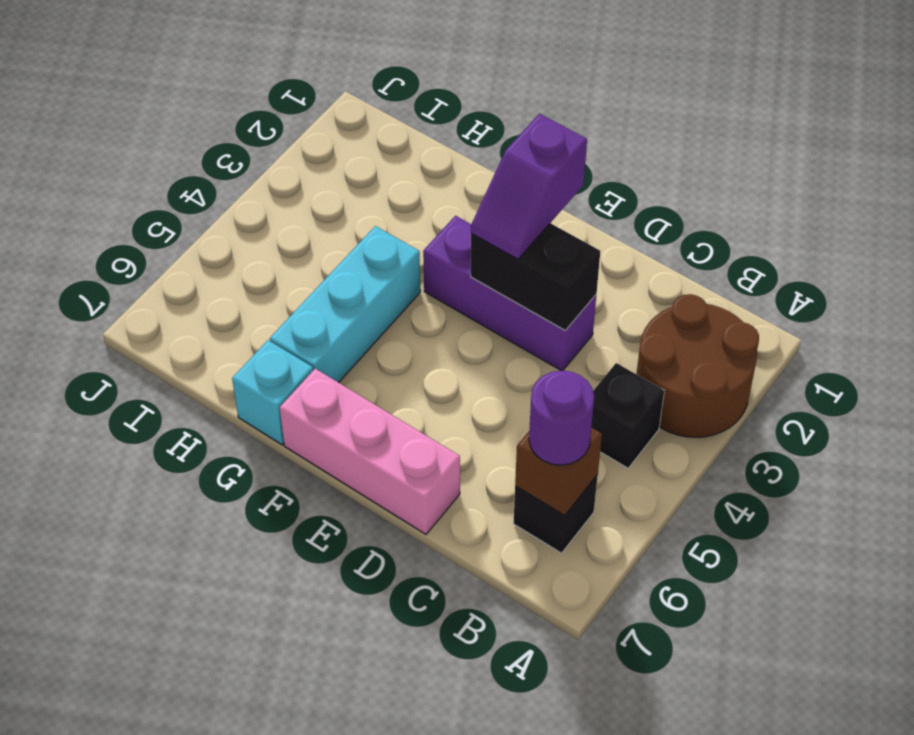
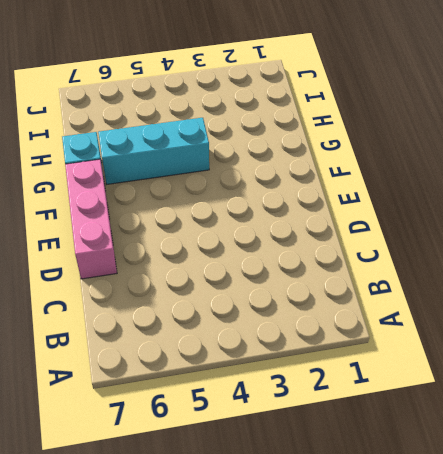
none -> brown 2x2 round brick [637,294,759,437]
none -> black 1x1 brick [591,363,664,468]

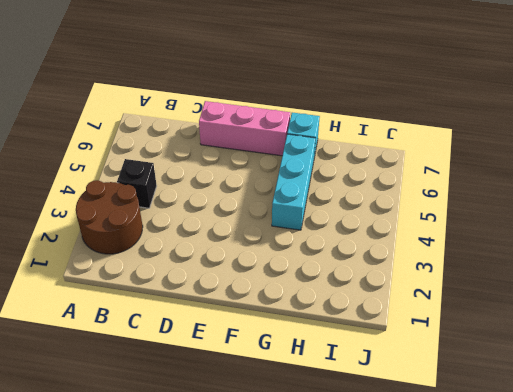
none -> black 1x1 brick [514,475,598,553]
none -> purple 1x3 brick [423,216,596,371]

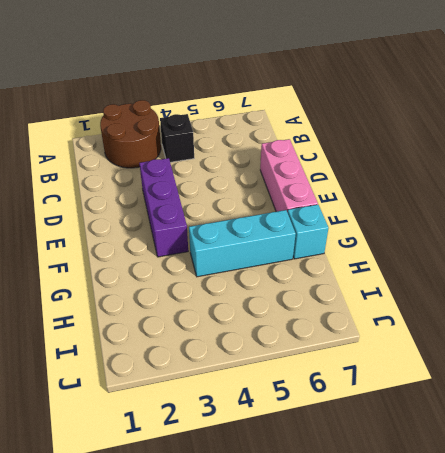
none -> black 1x1 brick [514,475,598,553]
none -> brown 1x1 brick [515,428,602,516]

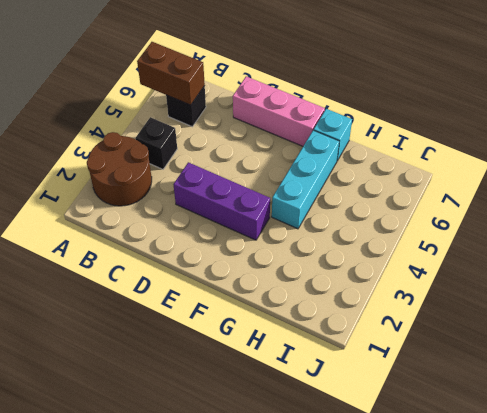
brown 1x2 brick [137,42,205,105] -> brown 1x1 brick [515,428,602,516]
none -> black 1x2 brick [471,223,600,330]
none -> purple 1x1 round brick [529,370,594,465]

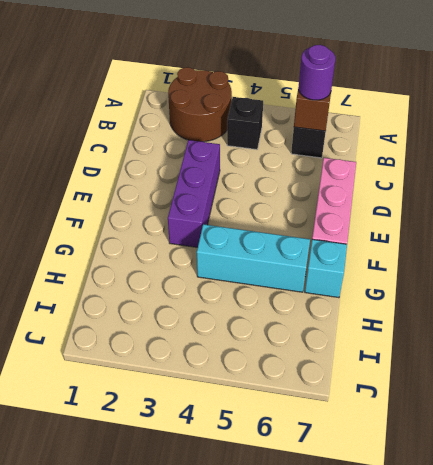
none -> black 1x2 brick [471,223,600,330]
none -> purple 1x2 slope [471,114,587,259]

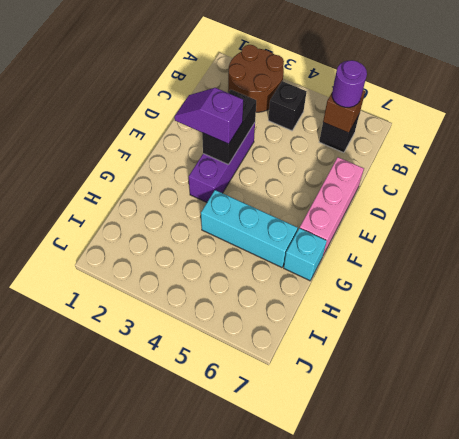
purple 1x2 slope [174,88,243,144] -> purple 1x2 slope turned to [471,114,587,259]

